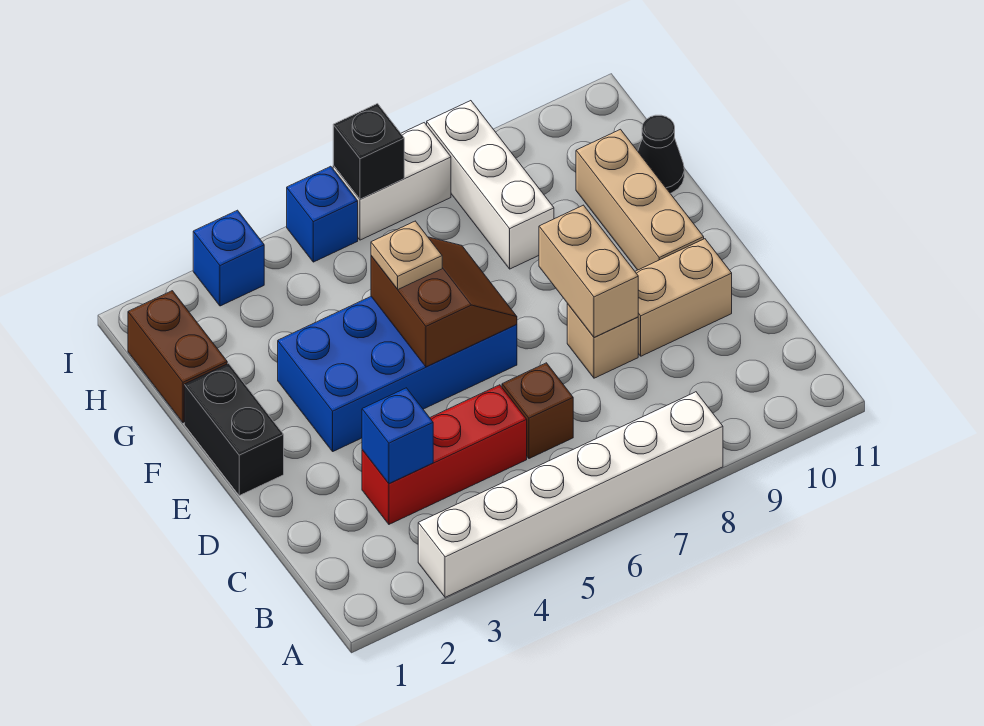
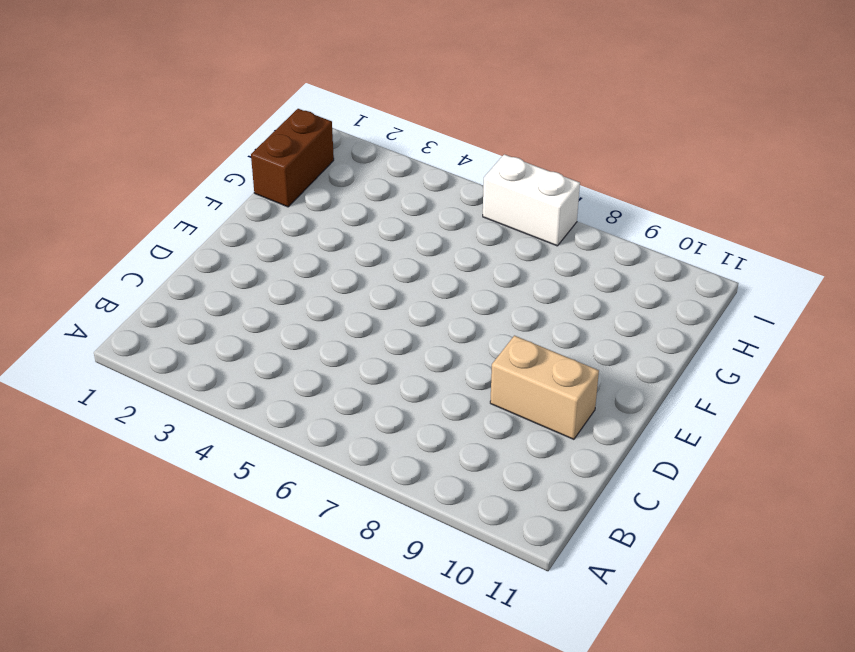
none -> white 1x6 brick [418,392,723,597]
none -> red 1x3 brick [362,385,527,524]
none -> brown 1x1 brick [502,363,573,459]

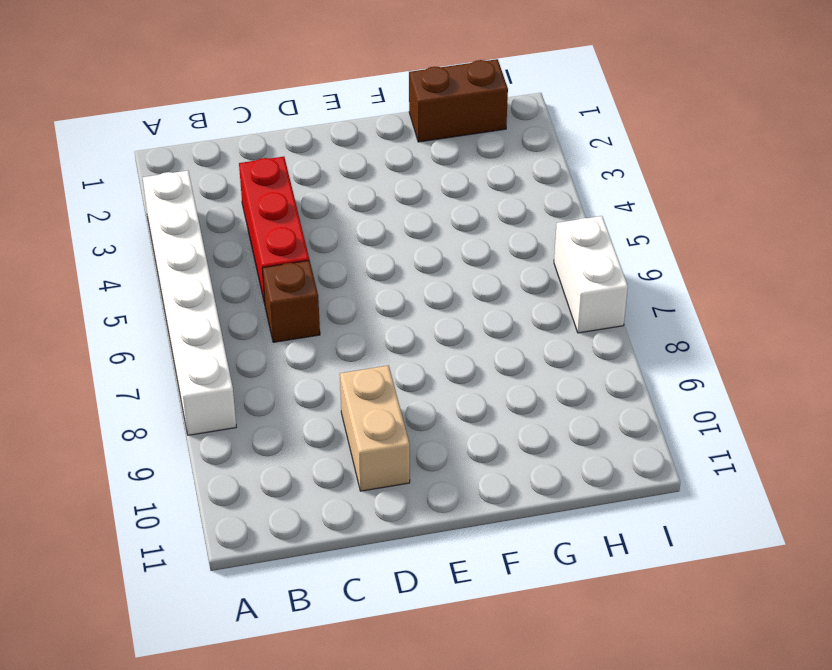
none -> tan 1x1 brick [567,304,638,378]
none -> black 1x2 brick [184,363,284,496]
none -> blue 2x4 brick [278,297,517,451]

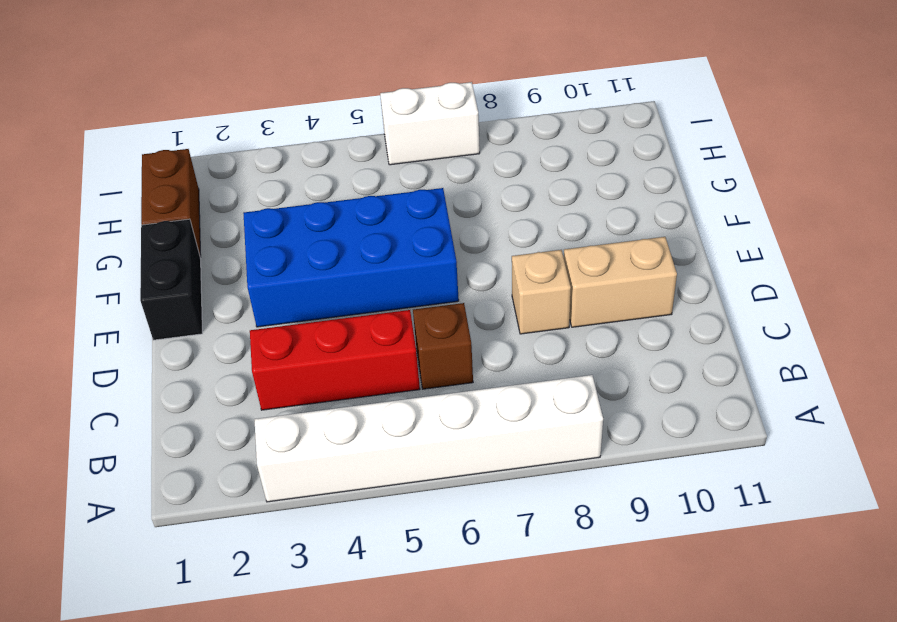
none -> tan 1x3 brick [576,129,704,270]
none -> white 1x3 brick [427,101,554,269]
none -> black 1x1 cone [638,115,684,193]

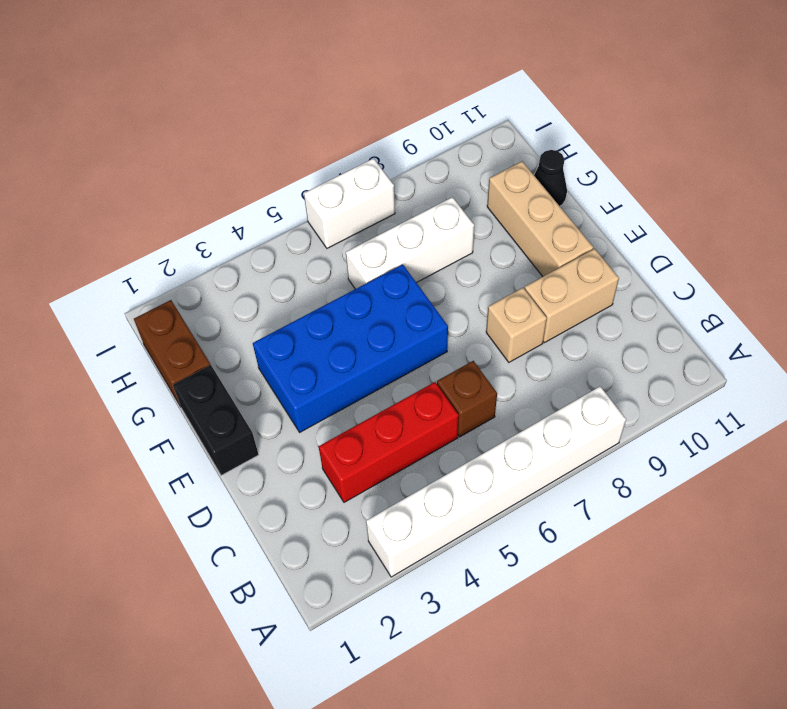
white 1x3 brick [346,197,474,289] -> white 1x3 brick turned to [427,101,554,269]
none -> blue 1x1 brick [193,210,264,306]
none -> blue 1x1 brick [287,166,358,262]
none -> blue 1x1 brick [362,388,433,484]

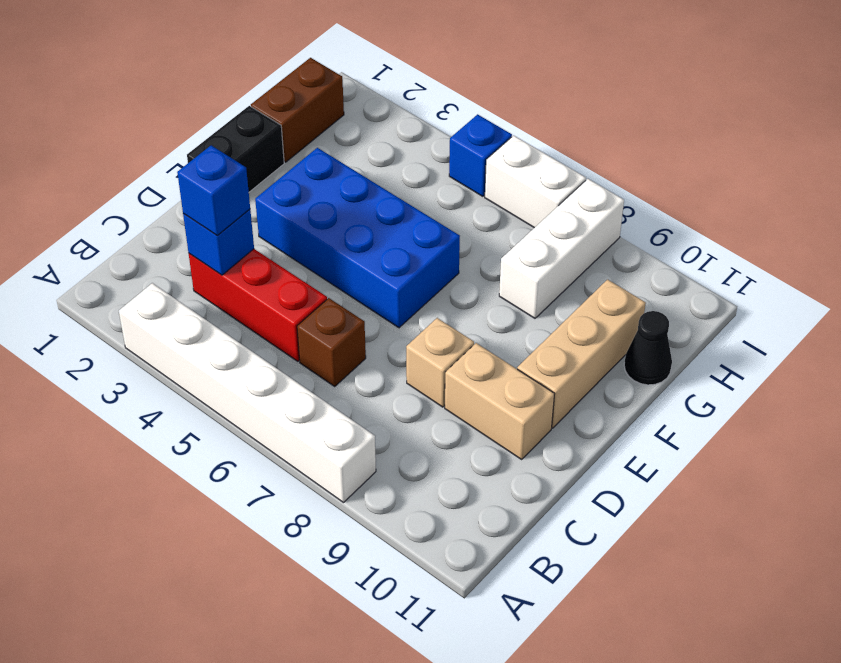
blue 1x1 brick [177,145,250,235] -> blue 1x1 brick moved to [193,210,264,306]
none -> tan 1x2 brick [539,205,638,338]
none -> brown 2x2 slope [371,237,517,367]
none -> black 1x1 brick [333,104,404,199]

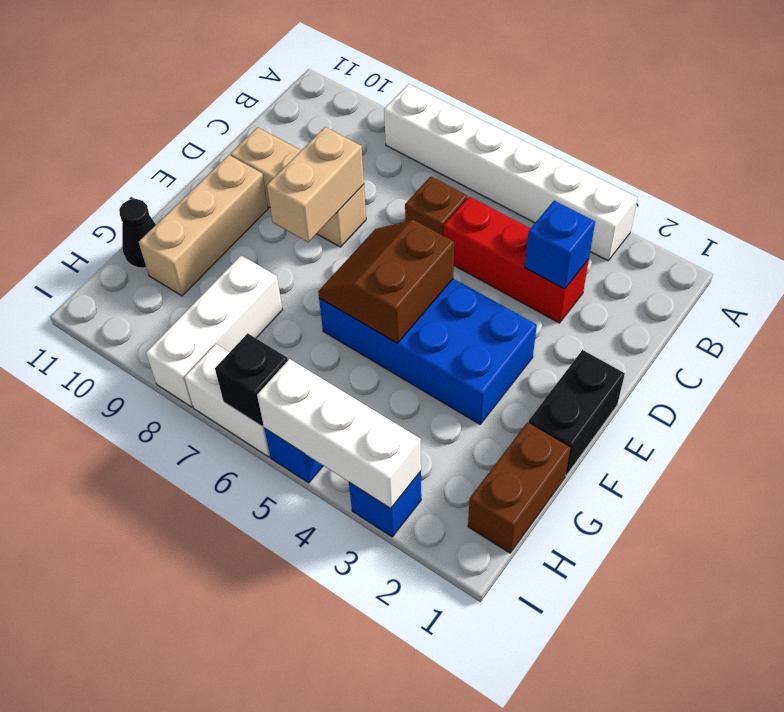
white 1x3 brick [257,359,421,509] -> none
none -> tan 1x1 plate [371,221,442,289]

